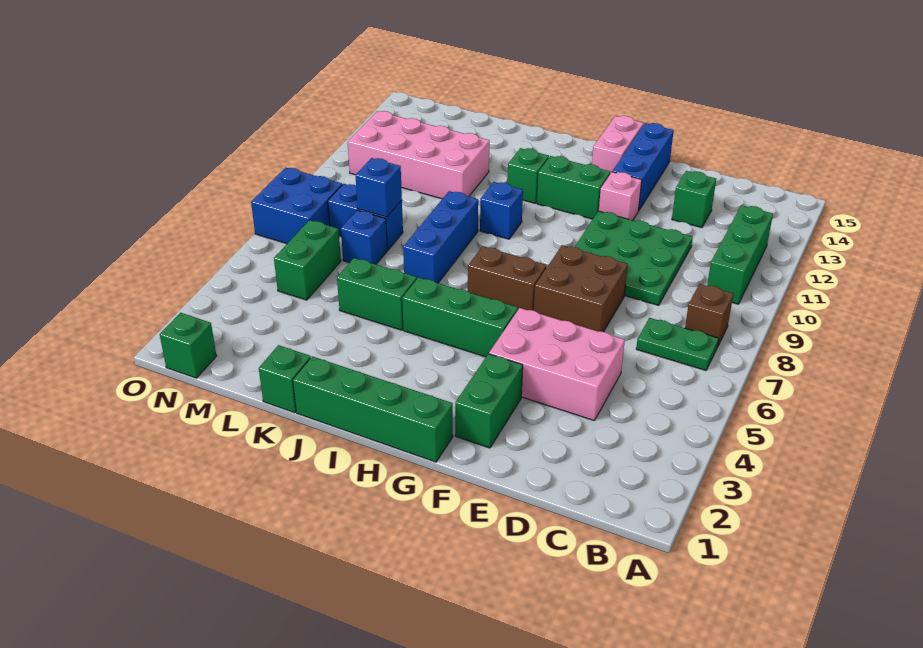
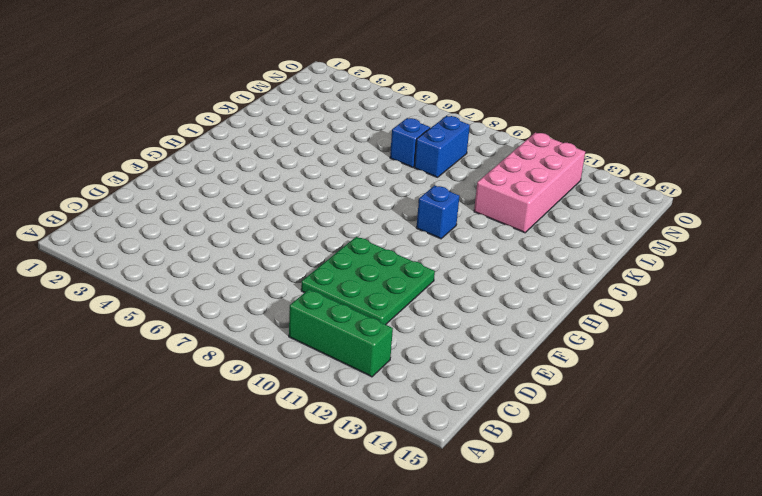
none -> green 1x2 plate [636,318,719,370]
none -> brown 1x1 brick [685,284,733,347]
none -> pink 2x3 brick [489,308,625,421]

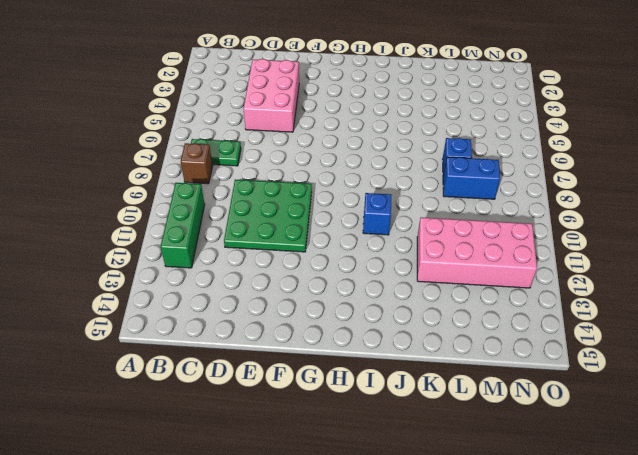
pink 2x3 brick [244,59,299,132] -> pink 2x3 brick turned to [489,308,625,421]
none -> green 1x1 brick [672,171,716,228]
none -> brown 2x2 brick [534,245,628,332]
none -> green 1x2 brick [455,354,523,448]

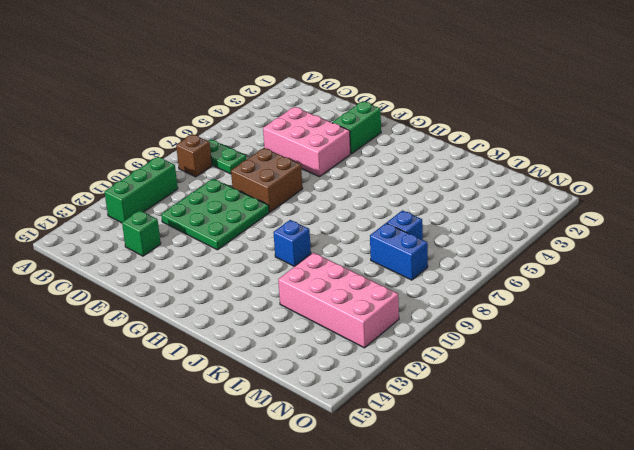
none -> pink 1x1 brick [599,172,642,220]
none -> blue 1x3 brick [612,123,674,211]
none -> green 1x4 brick [293,356,453,462]

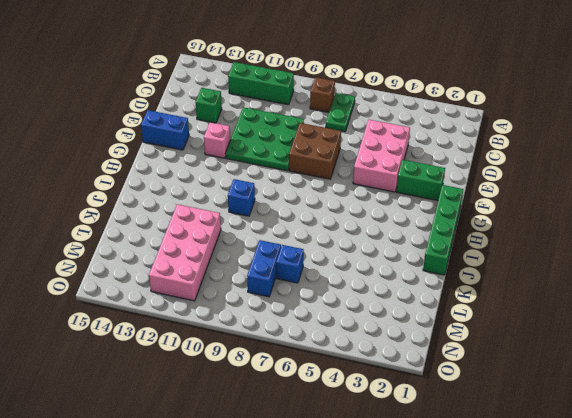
blue 1x2 brick [141,110,189,150] -> blue 1x3 brick [612,123,674,211]
none -> green 1x3 brick [402,277,518,357]
none -> brown 1x2 brick [468,246,547,310]
none -> green 1x2 brick [537,156,610,219]

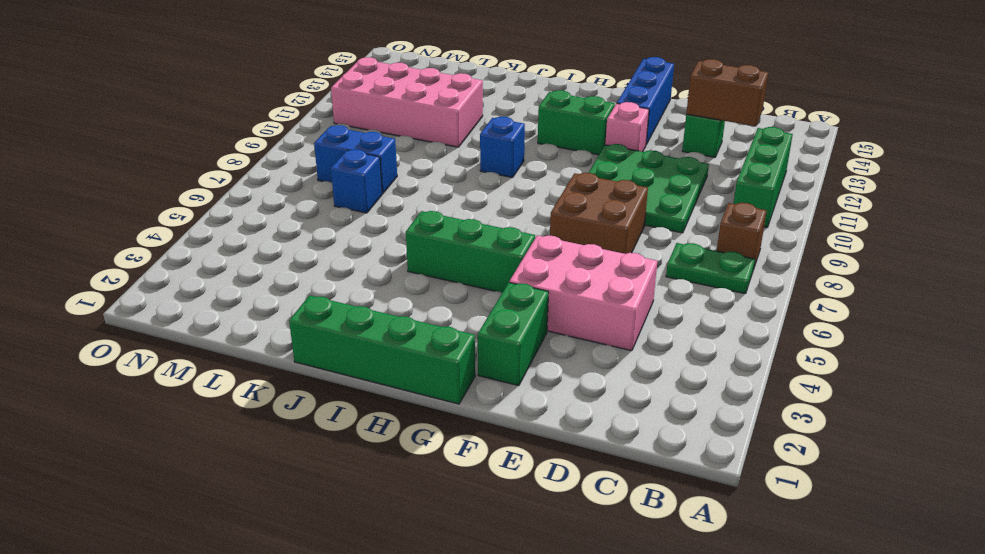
brown 1x2 brick [686,59,768,126] -> brown 1x2 brick moved to [468,246,547,310]
none -> pink 1x2 brick [592,116,643,174]
none -> green 1x1 brick [507,148,549,203]
none -> green 1x2 brick [337,258,417,330]

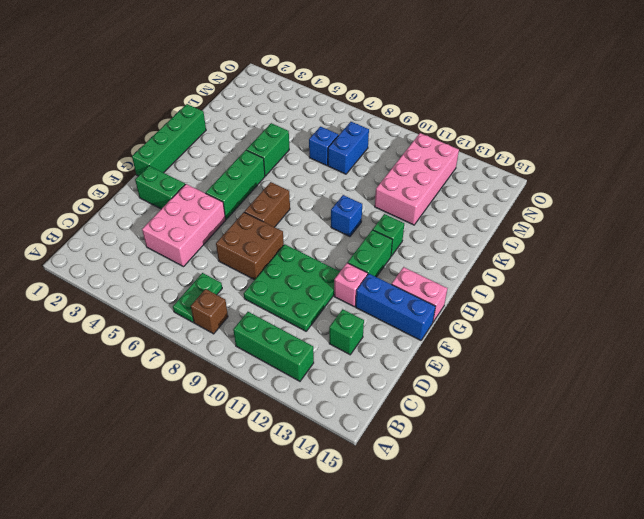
none -> blue 1x3 brick [403,191,478,283]
none -> green 1x1 brick [259,345,311,413]
none -> green 1x2 brick [274,220,341,300]

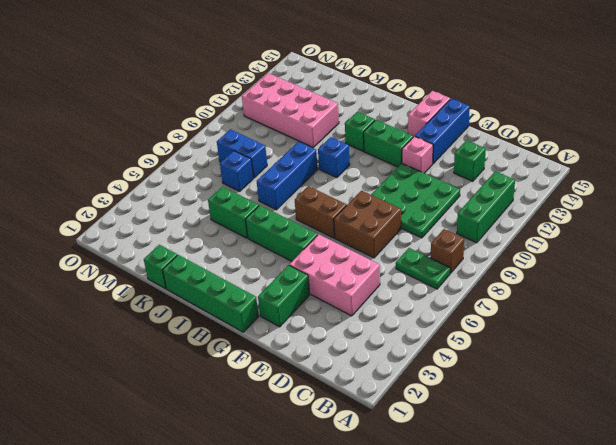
none -> green 1x2 brick [274,220,341,300]
none -> green 1x1 brick [160,313,216,378]
none -> blue 2x2 brick [251,168,342,244]

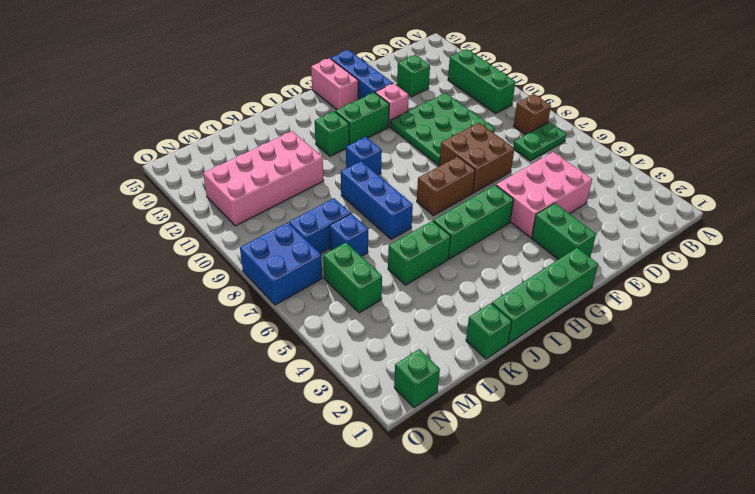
none -> blue 1x1 brick [355,158,402,217]

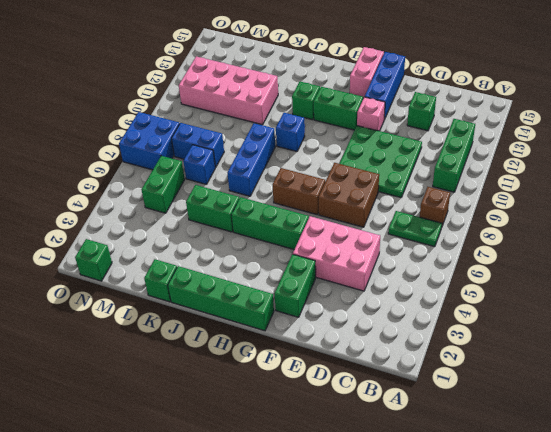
none -> blue 1x1 brick [355,158,402,217]

